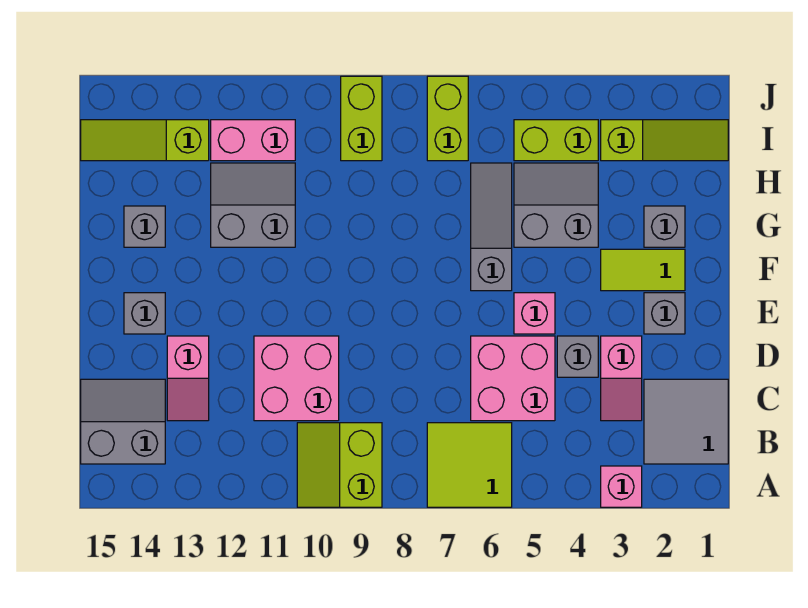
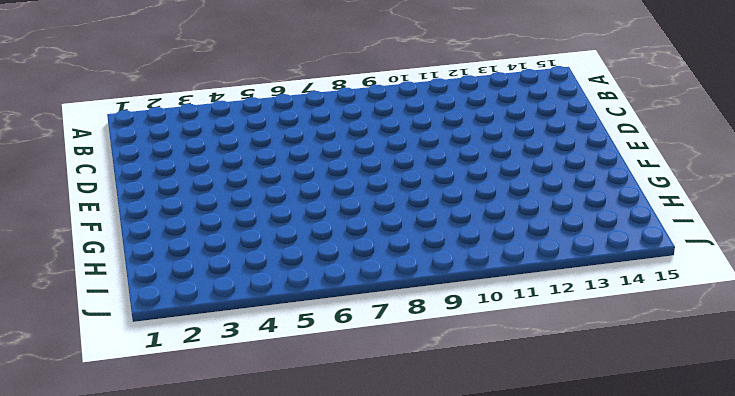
none -> pink 1x1 brick [601,466,642,507]
none -> lime 2x2 tile [427,423,512,507]
none -> lime 2x2 slope [297,423,382,507]

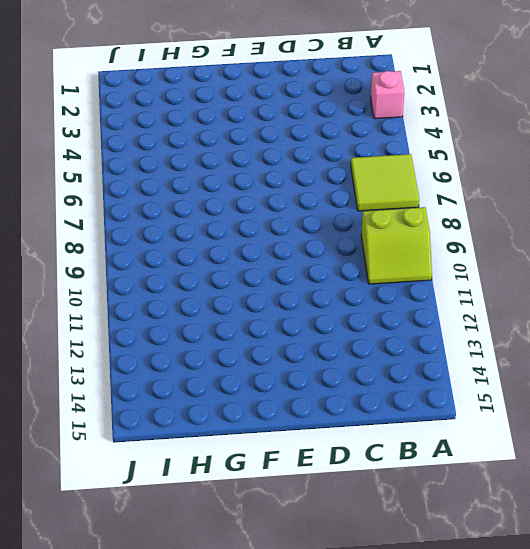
none -> grey 2x2 tile [644,379,728,464]
none -> grey 2x2 slope [81,379,165,464]
none -> pink 1x2 slope [601,336,642,421]

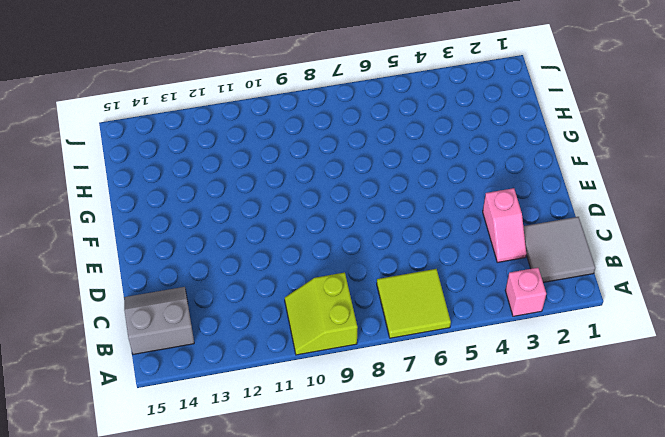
none -> pink 2x2 brick [471,336,555,421]
none -> pink 2x2 brick [254,336,339,421]
none -> pink 1x2 slope [167,336,209,421]

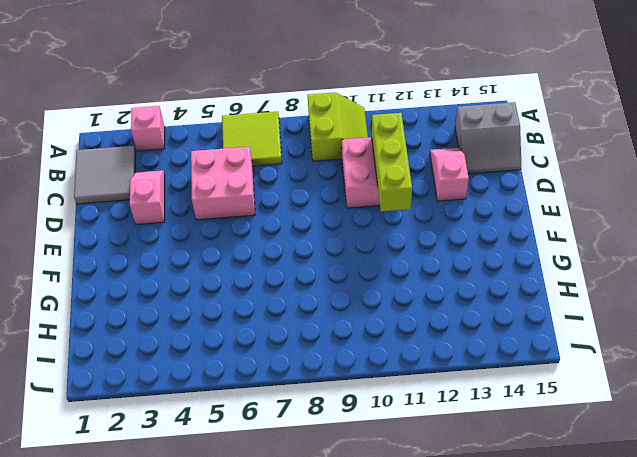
lime 1x3 brick [372,113,412,211] -> none
none -> grey 1x1 brick [557,336,598,377]
none -> grey 1x1 brick [644,293,685,334]
none -> pink 1x1 brick [514,293,555,334]

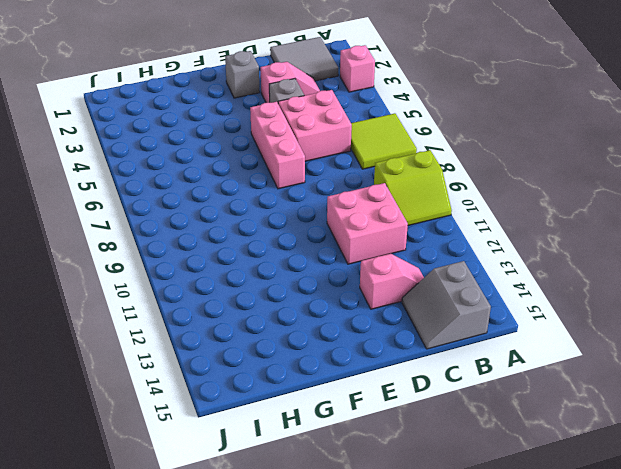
pink 1x3 brick [250,102,305,189] -> pink 1x1 brick [514,293,555,334]
none -> grey 1x1 brick [124,293,165,334]
none -> lime 1x2 tile [601,249,685,291]
none -> grey 1x3 slope [471,163,512,291]

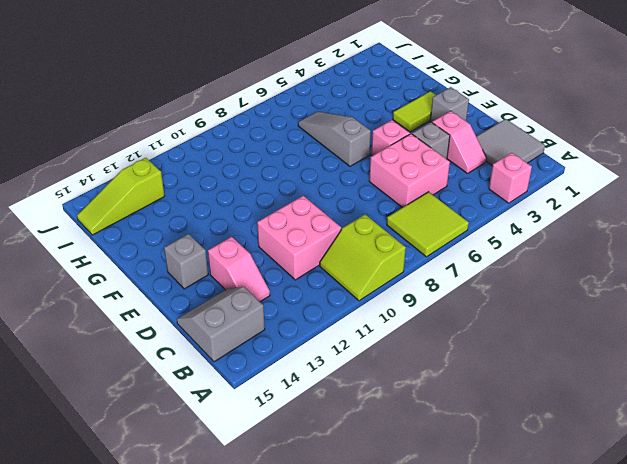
none -> grey 1x1 brick [644,206,685,247]
none -> grey 2x2 slope [514,163,598,247]
none -> grey 2x2 slope [211,163,295,247]

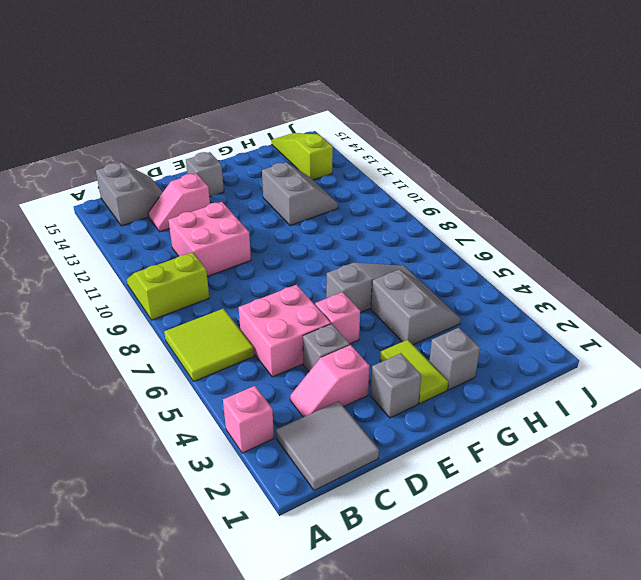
none -> grey 1x1 brick [124,206,165,247]
none -> lime 1x3 slope [601,120,728,161]
none -> lime 1x2 brick [514,120,598,161]

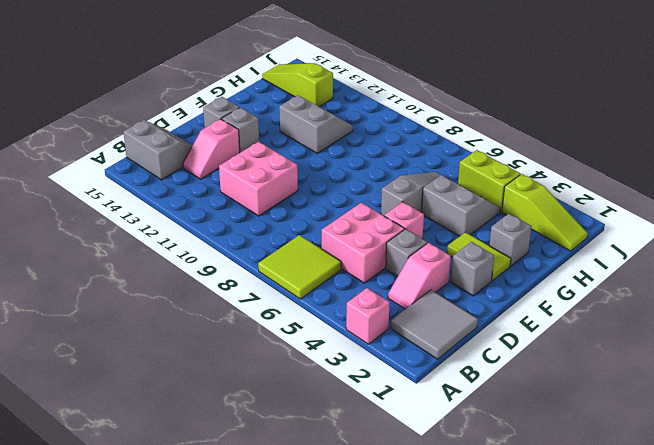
grey 1x1 brick [222,107,259,153] -> grey 1x1 brick moved to [124,206,165,247]
none -> lime 2x2 slope [297,423,382,507]
none -> lime 1x2 brick [427,76,468,161]
none -> lime 1x2 brick [341,76,382,161]

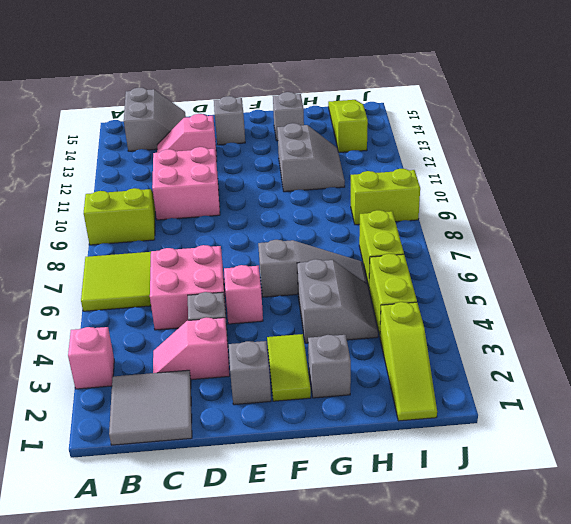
lime 1x2 brick [359,210,404,288] -> lime 1x2 brick turned to [427,76,468,161]
none -> pink 1x2 brick [211,120,295,161]

